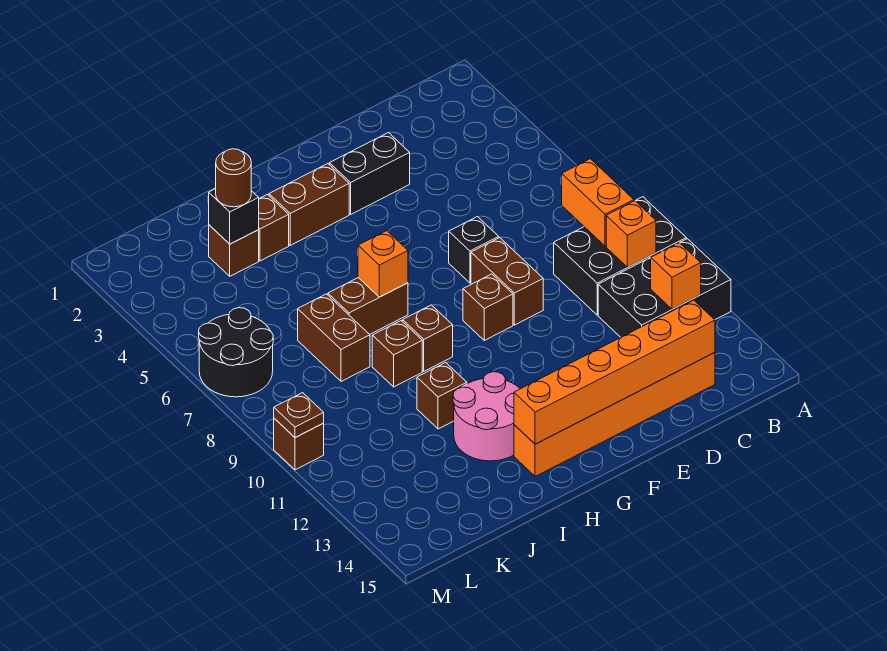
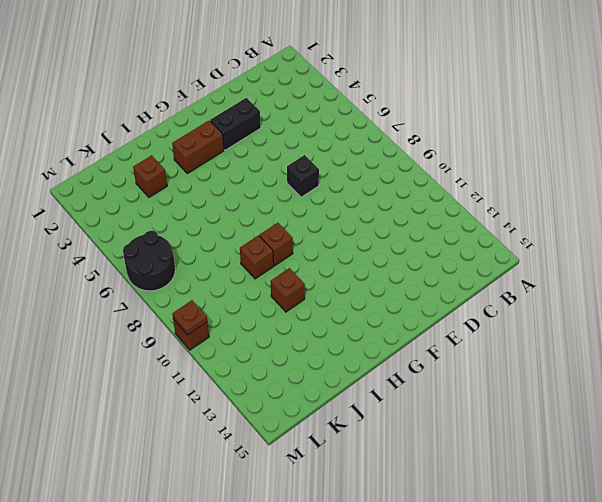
none -> black 2x3 brick [554,197,686,315]
none -> black 2x3 brick [598,239,731,337]
none -> orange 1x6 brick [514,353,715,476]

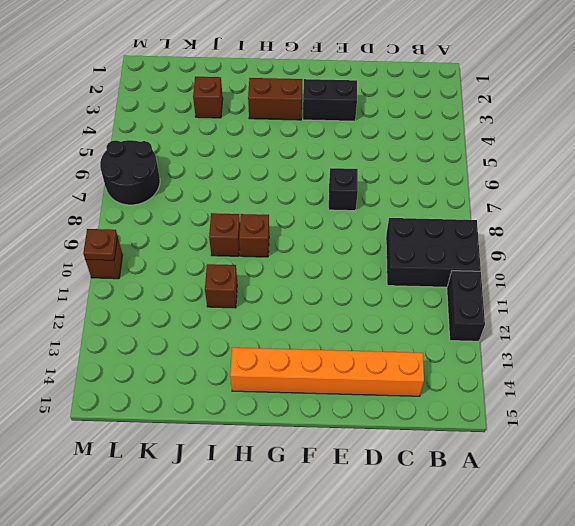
black 1x2 brick [447,271,485,341] -> black 2x3 brick [598,239,731,337]
none -> brown 1x2 brick [471,238,543,325]
none -> brown 1x1 brick [463,274,513,340]
none -> brown 1x2 brick [328,278,408,334]

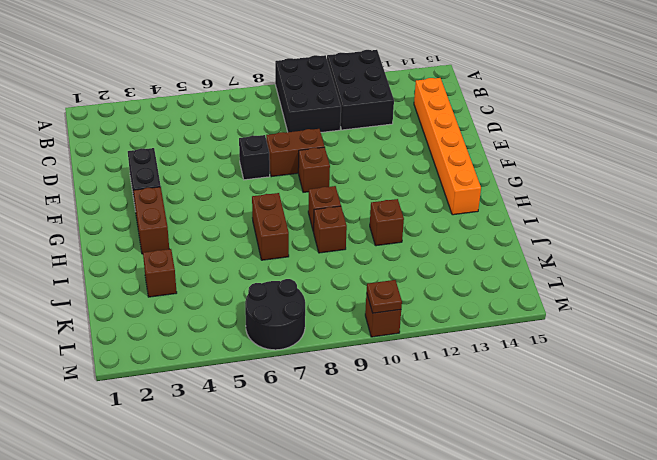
none -> pink 2x2 round brick [453,372,520,461]
none -> brown 1x1 brick [259,195,289,261]
none -> brown 1x2 brick [298,294,370,381]

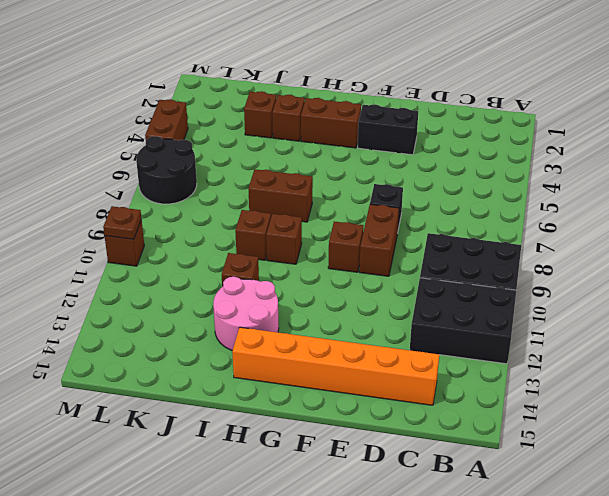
brown 1x2 brick [145,99,188,141] -> brown 1x2 brick moved to [298,294,370,381]
none -> orange 1x2 brick [562,159,634,246]
none -> orange 1x1 brick [606,201,656,267]
none -> orange 1x1 brick [651,243,701,309]

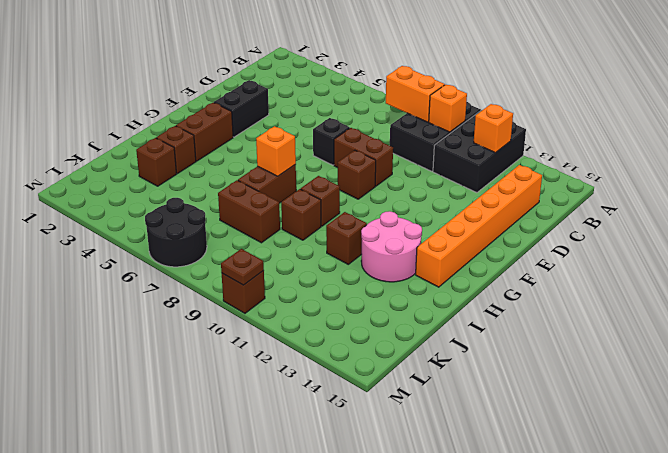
none -> orange 1x6 brick [514,300,715,444]
none -> black 1x1 brick [209,189,259,244]
none -> brown 1x1 round brick [216,149,251,207]

